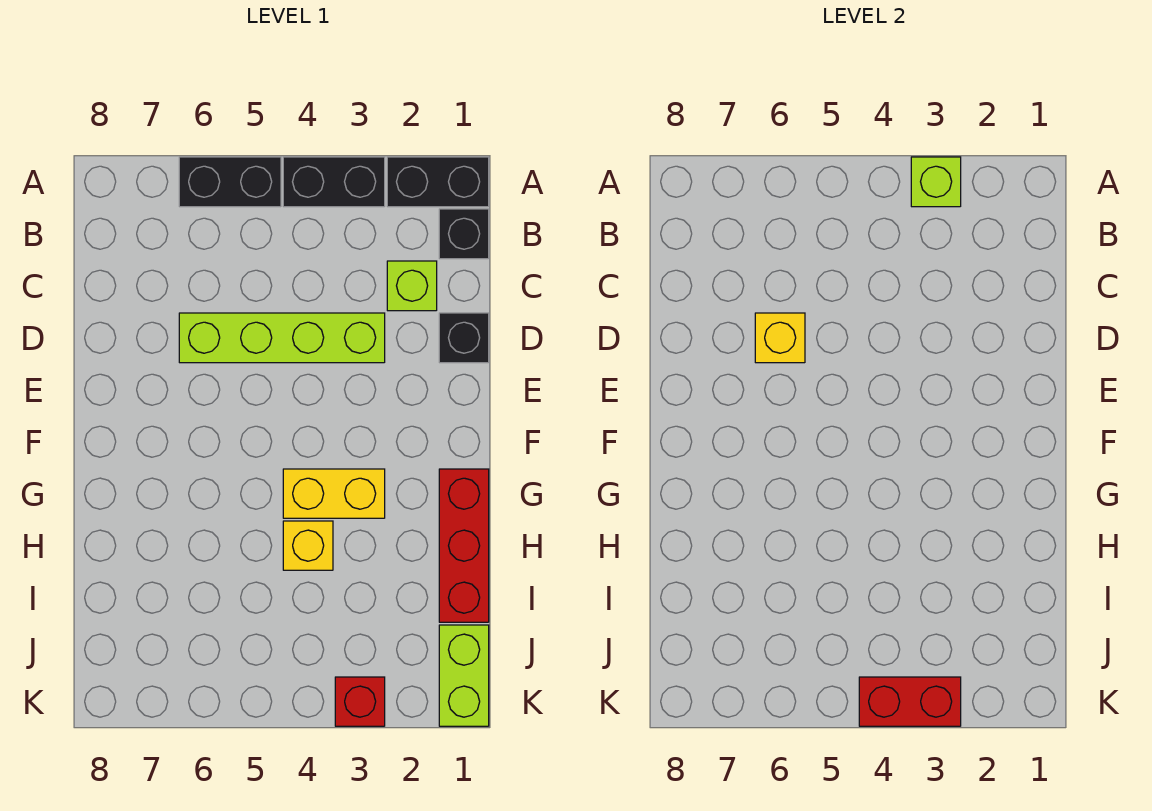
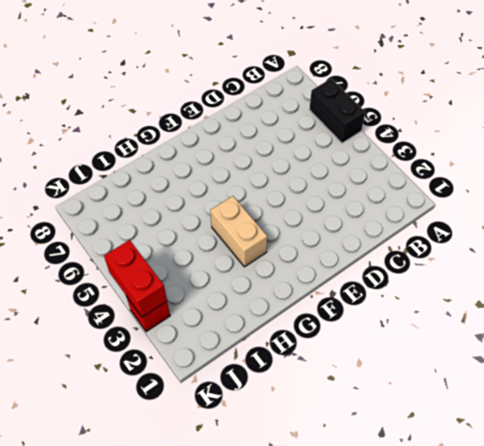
tan 1x2 brick [210,196,267,267] -> yellow 1x2 brick [283,469,385,518]
none -> black 1x2 brick [387,157,489,207]
none -> black 1x2 brick [283,157,385,207]
none -> black 1x1 brick [439,209,489,259]

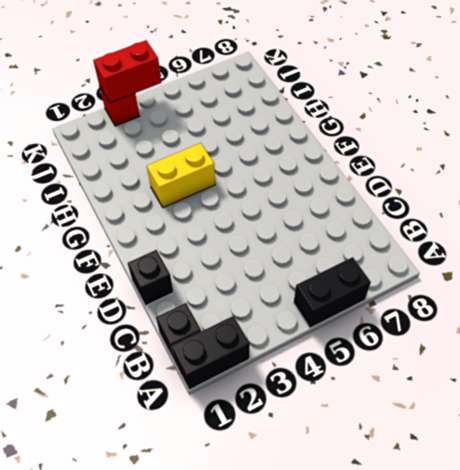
none -> black 1x2 brick [283,157,385,207]
none -> lime 1x1 brick [387,261,437,311]
none -> lime 1x4 brick [179,313,385,363]

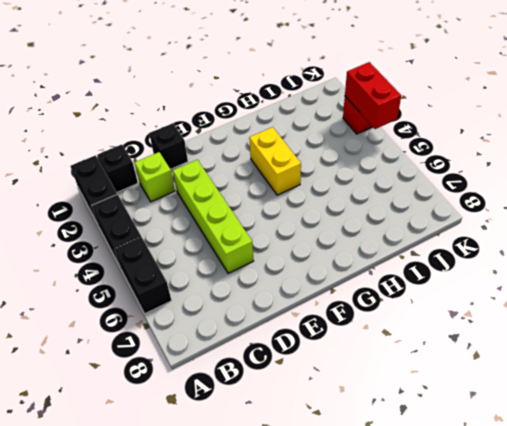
none -> red 1x3 brick [439,469,489,622]
none -> yellow 1x1 brick [283,521,333,570]
none -> lime 1x2 brick [439,625,489,726]

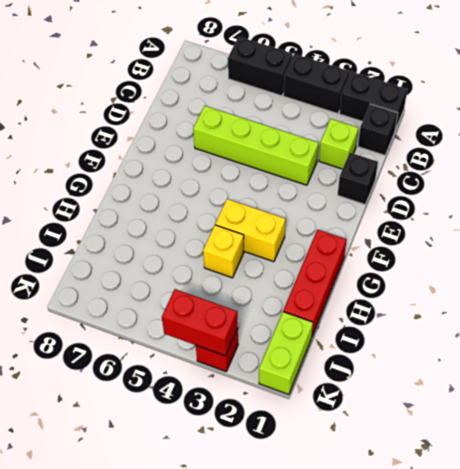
none -> lime 1x1 brick [911,157,961,207]
none -> yellow 1x1 brick [755,313,805,363]

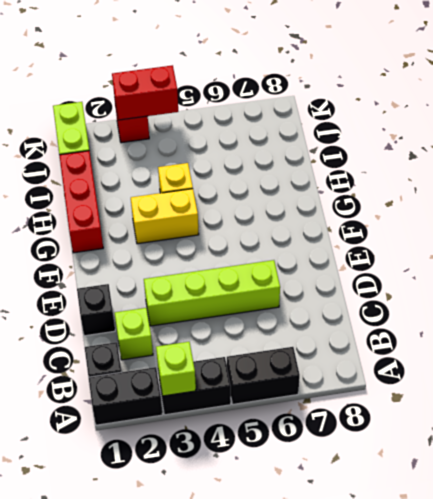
none -> yellow 1x1 brick [755,313,805,363]

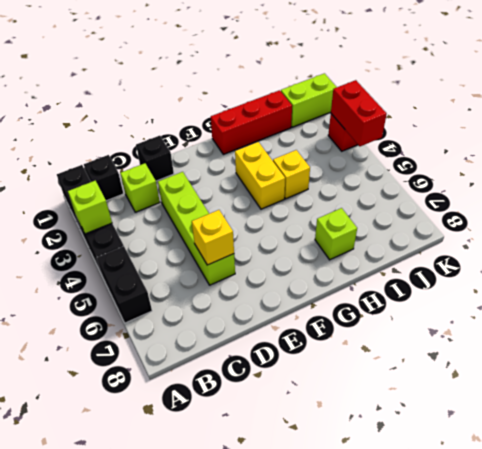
lime 1x1 brick [315,208,357,260] -> none

